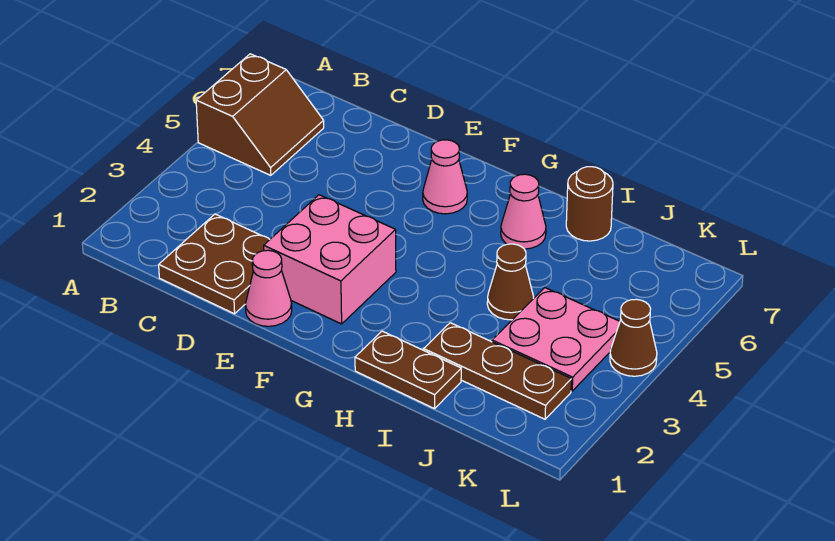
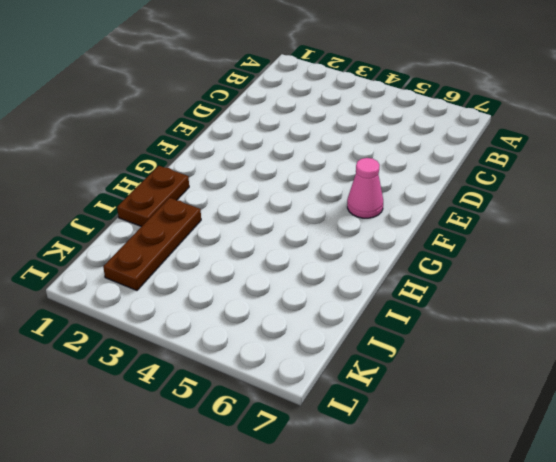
none -> brown 2x2 slope [196,54,324,175]
none -> brown 2x2 plate [159,214,270,314]
none -> pink 1x1 cone [245,250,292,326]

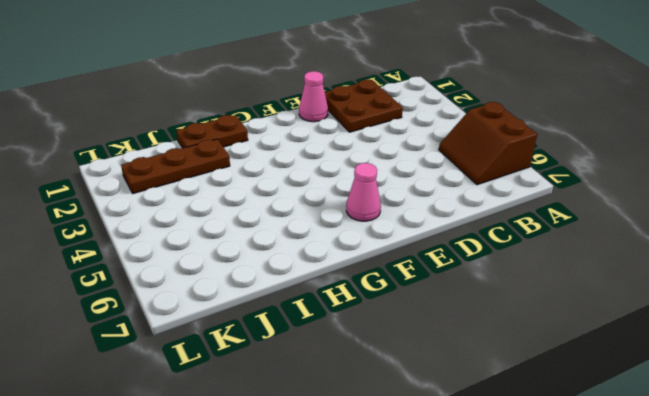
none -> pink 2x2 brick [264,195,396,324]
none -> pink 1x1 cone [501,174,546,249]
none -> brown 1x1 cone [487,244,534,320]

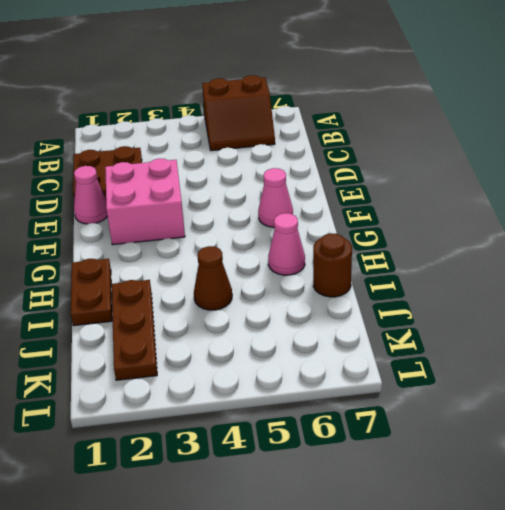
none -> pink 2x2 plate [492,288,620,391]
none -> brown 1x1 cone [610,299,657,376]

